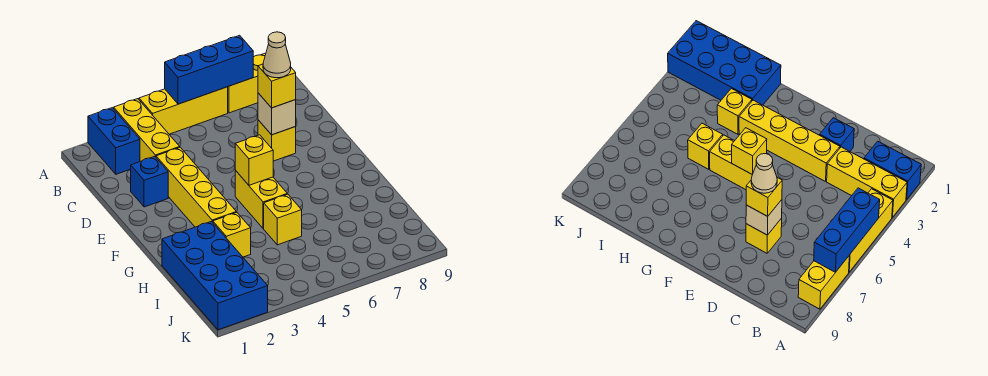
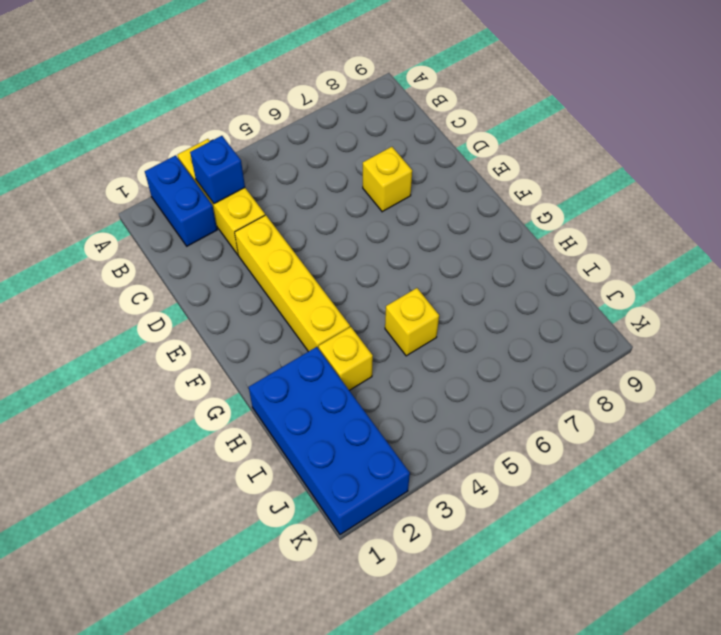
blue 1x1 brick [190,136,245,204] -> blue 1x1 brick moved to [131,156,168,207]
none -> yellow 1x3 brick [139,87,228,134]
none -> yellow 1x2 brick [228,54,266,113]
none -> yellow 1x2 brick [235,171,287,229]

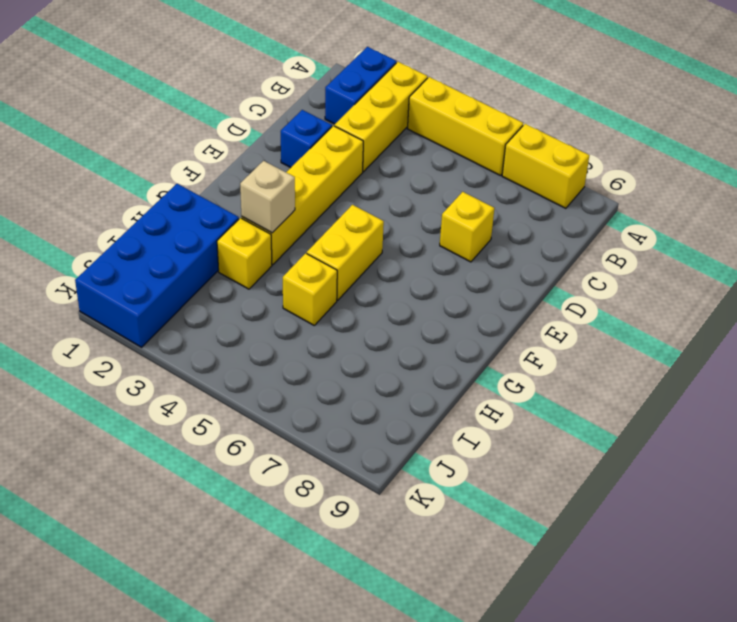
tan 1x1 brick [240,161,295,233] -> tan 1x1 brick moved to [258,93,296,135]
none -> blue 1x3 brick [165,35,253,104]
none -> yellow 1x1 brick [235,135,273,185]
none -> yellow 1x1 brick [258,64,296,108]

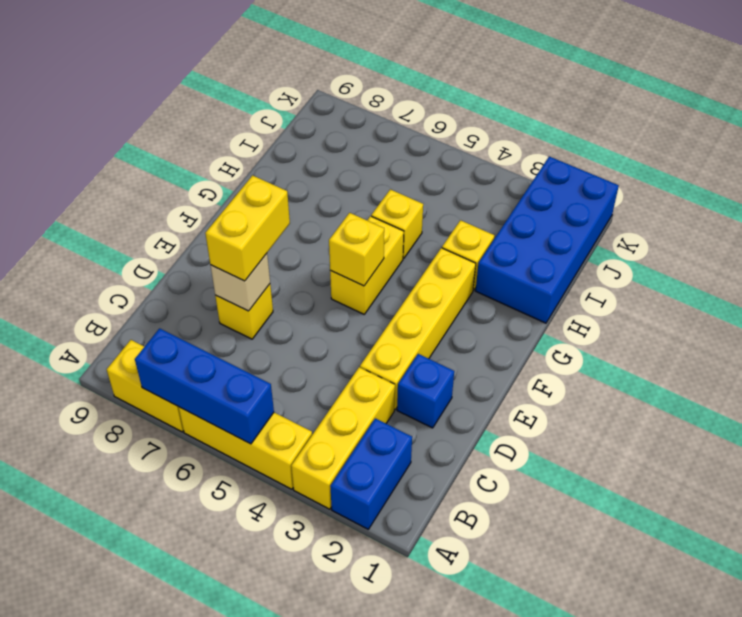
yellow 1x2 brick [205,175,290,281] -> yellow 1x1 brick [258,64,296,108]
none -> tan 1x1 cone [263,32,291,78]

